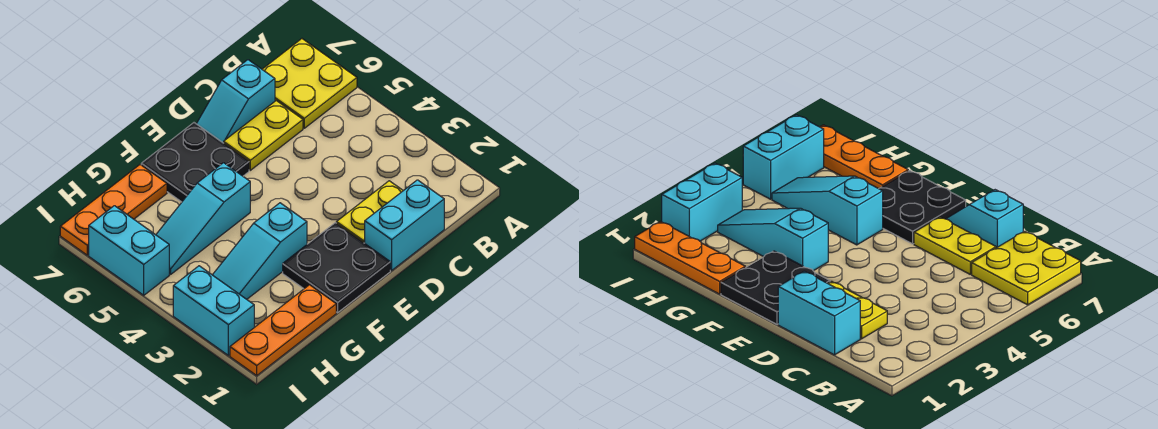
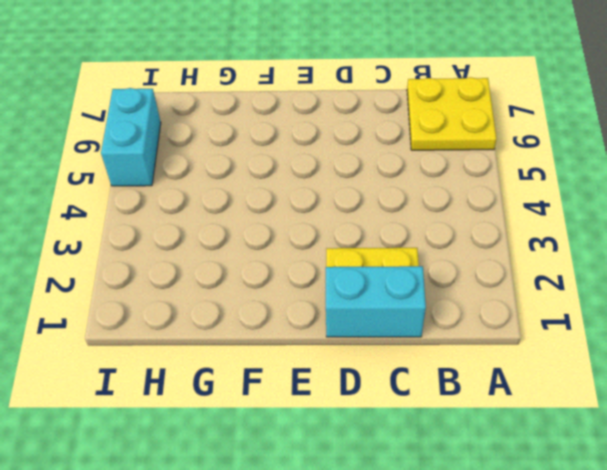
none -> yellow 1x2 plate [224,101,303,170]
none -> cyan 1x2 slope [197,60,275,143]
none -> black 2x2 plate [283,223,390,313]

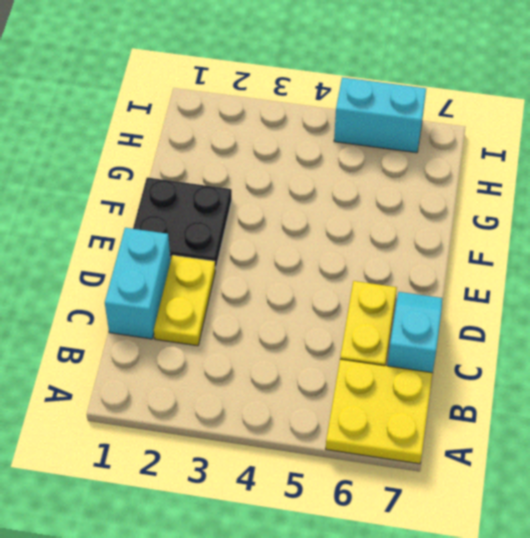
none -> black 2x2 plate [141,123,249,202]
none -> cyan 1x3 slope [213,203,307,299]
none -> cyan 1x3 slope [156,163,250,274]

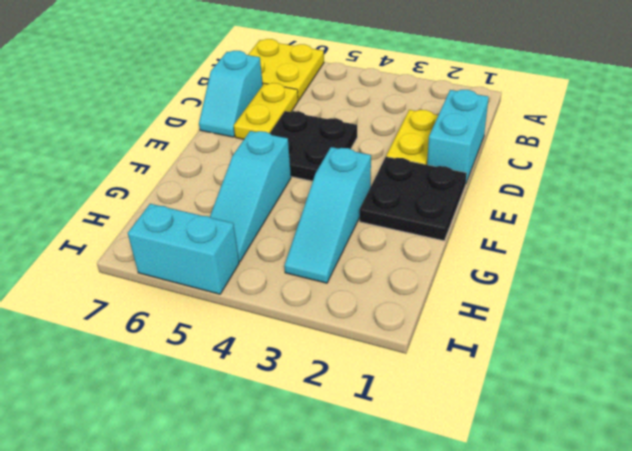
black 2x2 plate [270,111,357,181] -> black 2x2 plate moved to [141,123,249,202]
none -> orange 1x3 plate [230,285,336,375]
none -> orange 1x3 plate [60,165,167,255]
none -> cyan 1x2 brick [173,266,254,356]

